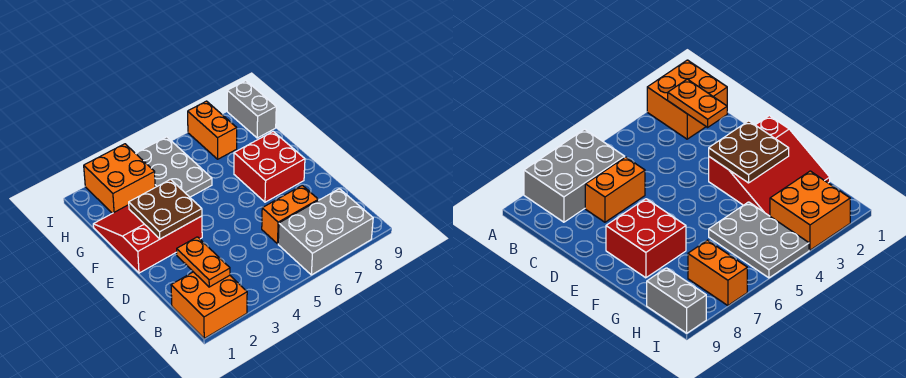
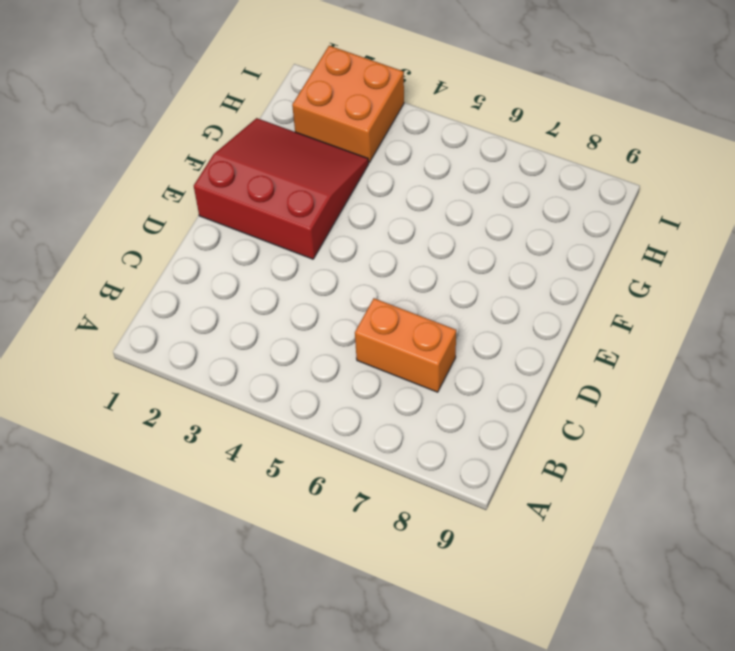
none -> orange 2x2 brick [171,272,247,338]
none -> grey 2x3 brick [278,189,373,275]

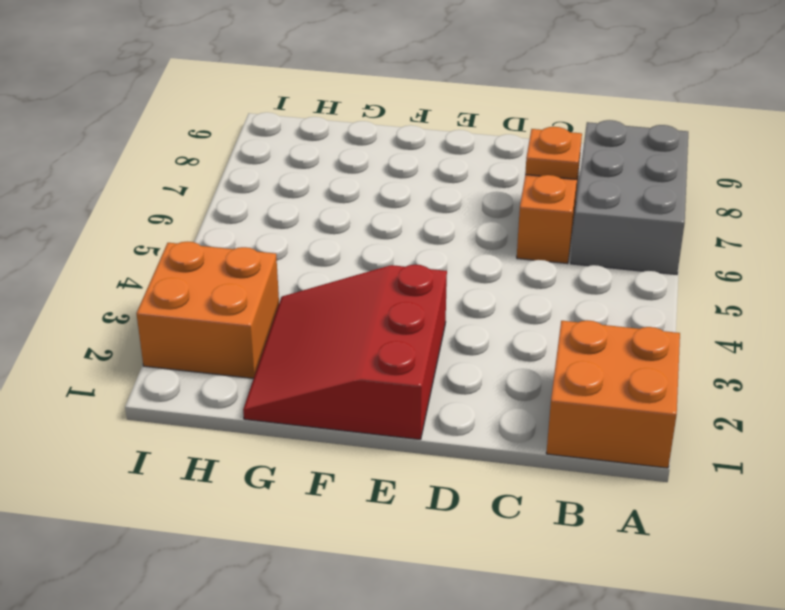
orange 1x1 plate [525,127,582,179] -> none
none -> red 2x2 brick [234,132,305,202]
none -> grey 2x3 plate [136,137,212,197]

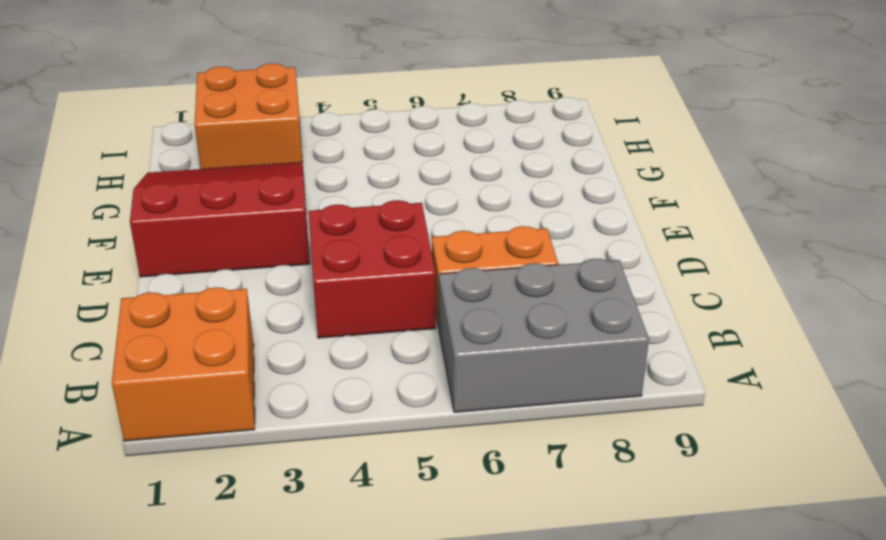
red 2x2 brick [308,200,436,338] -> red 2x2 brick moved to [234,132,305,202]
none -> grey 2x3 plate [136,137,212,197]
none -> orange 1x2 brick [188,101,237,159]

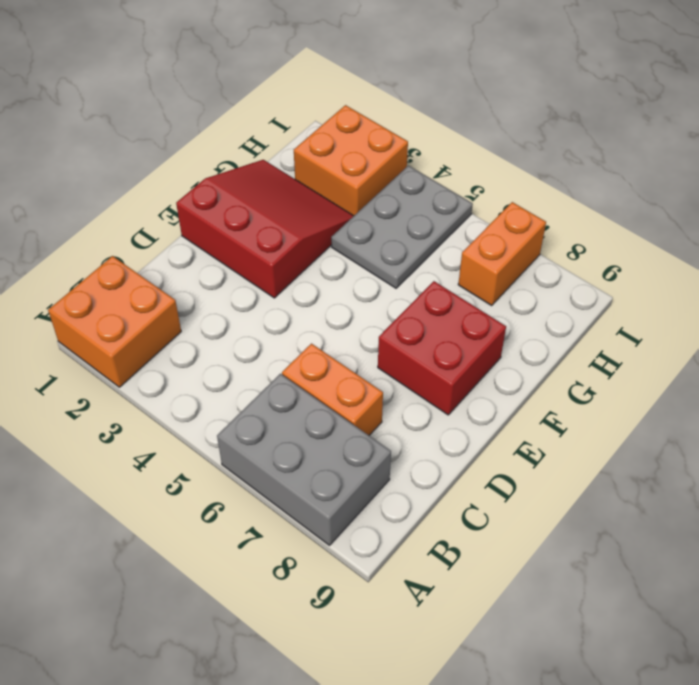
none -> grey 1x2 brick [227,81,276,138]
none -> orange 1x2 plate [177,237,230,287]

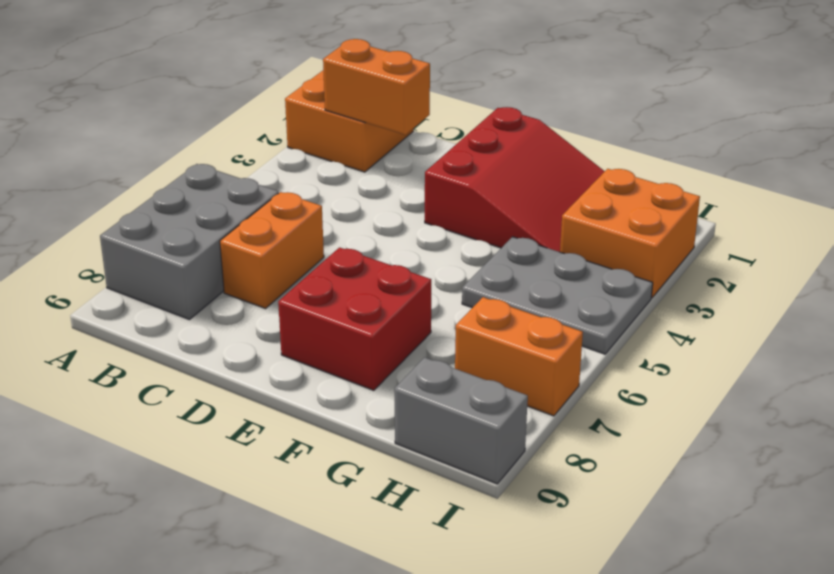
orange 1x2 brick [323,39,430,135] -> orange 1x2 plate [177,237,230,287]
none -> brown 2x2 plate [129,179,202,239]

